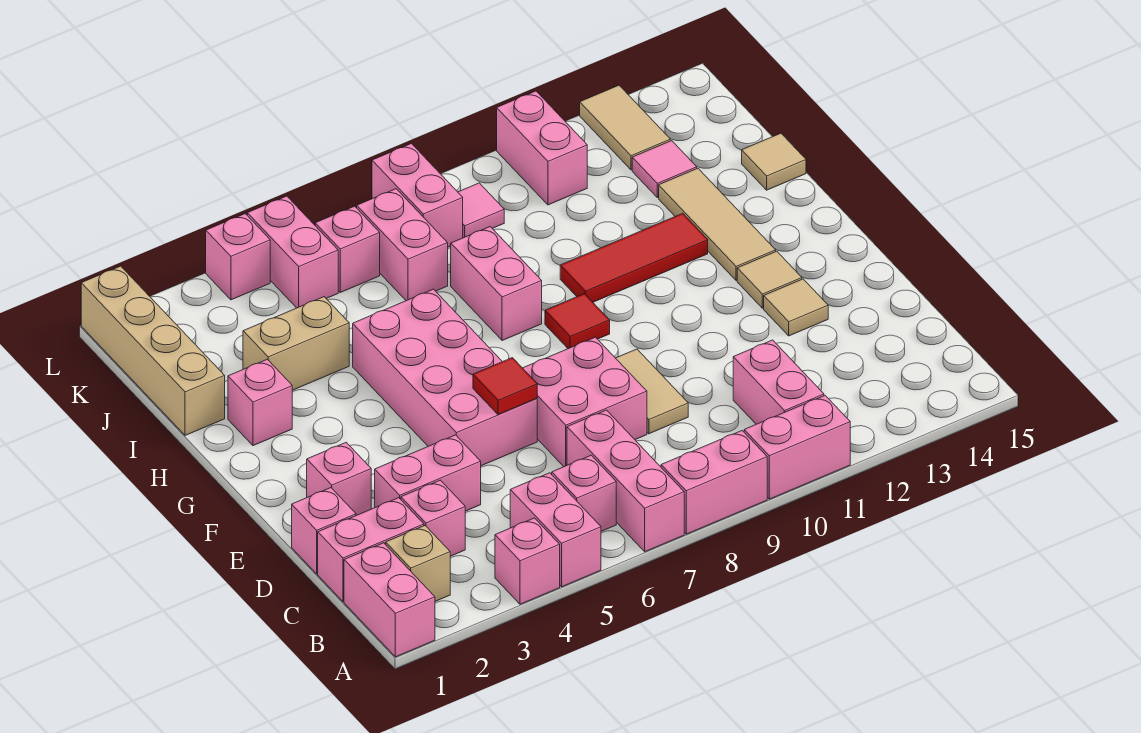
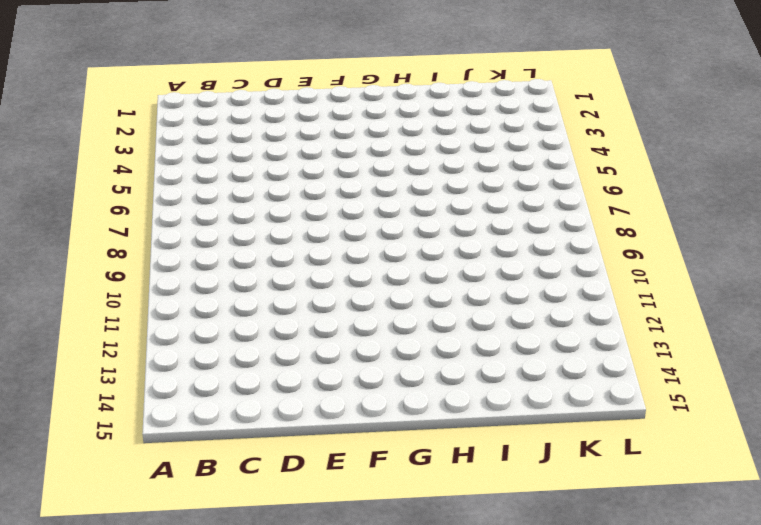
none -> pink 1x2 brick [344,543,435,657]
none -> pink 1x1 brick [495,518,560,604]
none -> pink 1x2 brick [510,473,601,587]
none -> pink 1x3 brick [567,410,684,552]

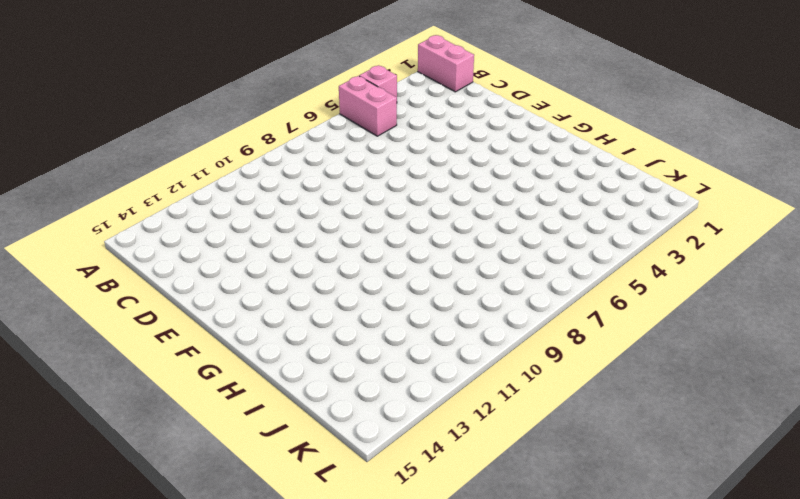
none -> pink 1x3 brick [567,410,684,552]
none -> pink 1x2 brick [661,431,767,534]
none -> pink 1x2 brick [744,396,850,499]
none -> tan 1x1 brick [386,526,450,601]

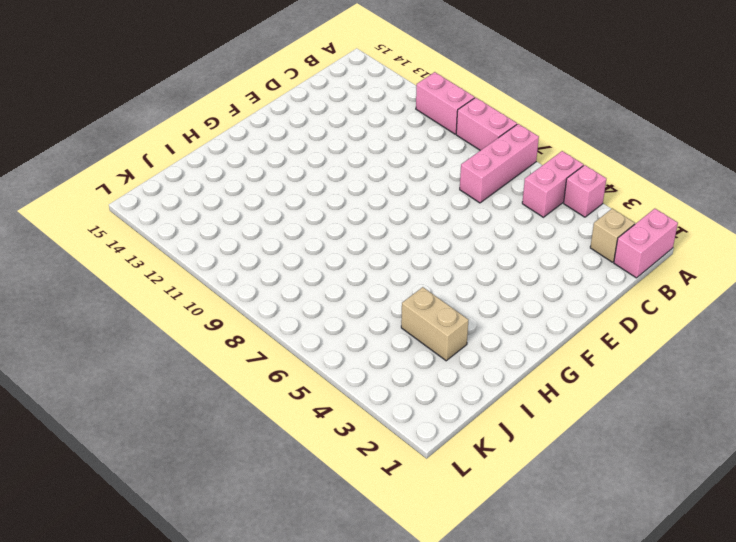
none -> pink 1x1 brick [552,455,616,531]
none -> pink 1x2 brick [733,340,824,424]
none -> pink 1x2 brick [318,498,424,601]
none -> pink 1x1 brick [401,480,465,556]

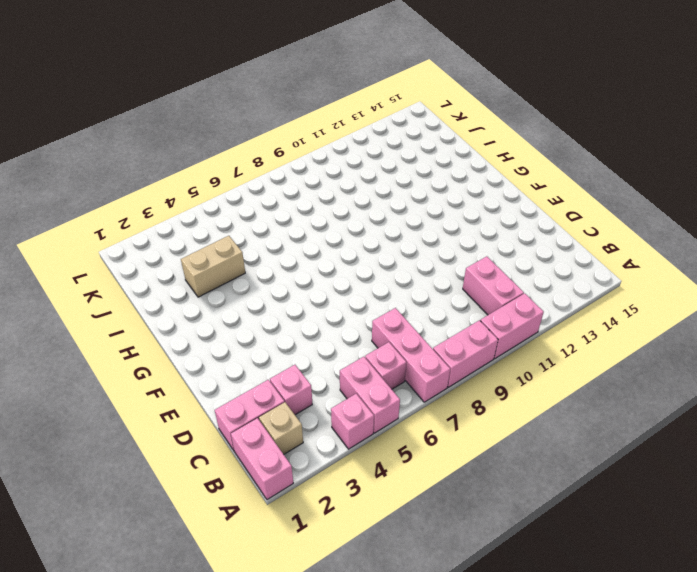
none -> pink 1x1 brick [292,488,356,574]
none -> pink 1x2 brick [375,435,481,511]
none -> pink 2x2 brick [523,337,647,467]
none -> tan 1x2 tile [616,349,688,434]

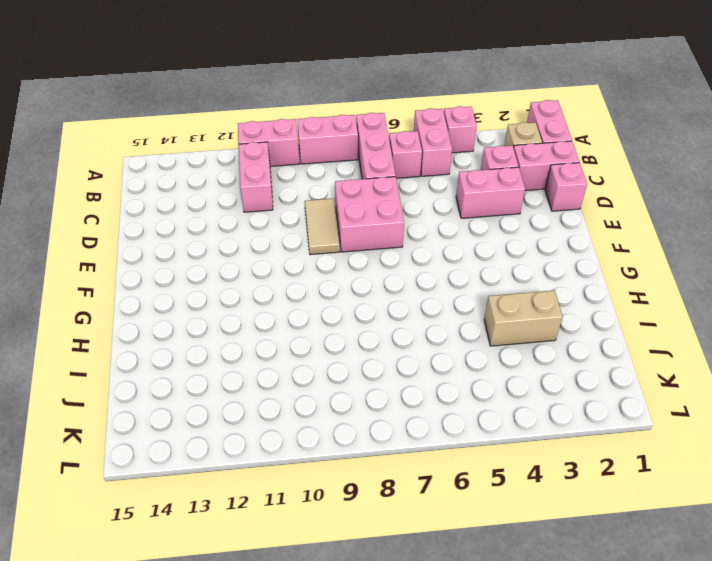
none -> pink 1x1 brick [307,442,371,515]
none -> pink 2x4 brick [353,289,537,466]
none -> tan 1x1 tile [764,279,828,336]
none -> tan 1x1 tile [737,251,802,308]

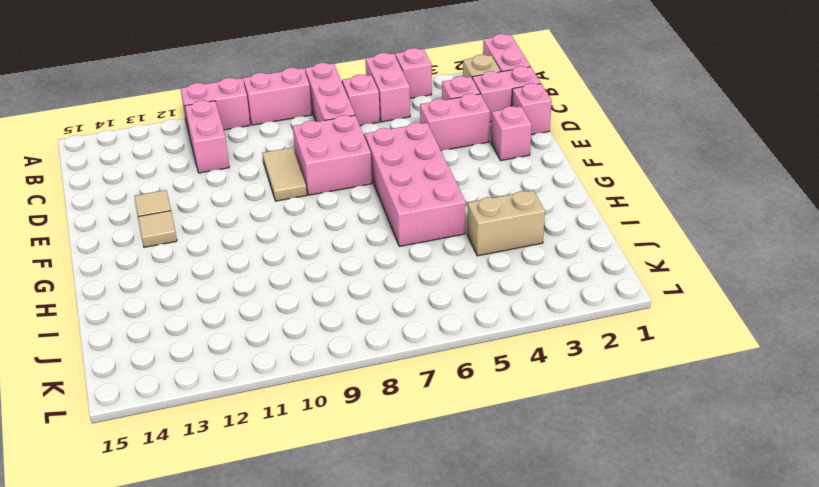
none -> red 1x1 tile [545,294,610,349]
none -> tan 1x3 tile [659,168,776,281]
none -> pink 1x1 brick [228,359,292,446]
none -> pink 1x2 brick [451,227,542,341]

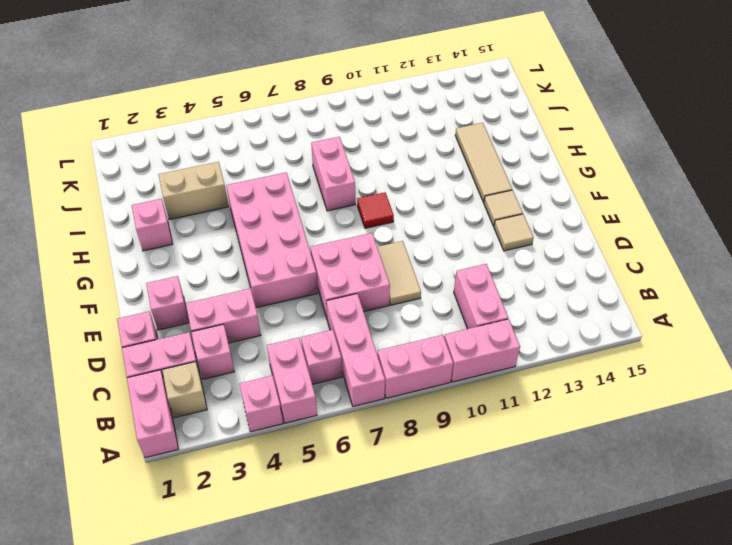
none -> red 1x3 tile [560,213,708,302]
none -> tan 1x4 brick [81,266,225,435]
none -> tan 1x1 tile [742,133,806,190]
none -> pink 1x2 brick [357,189,448,301]

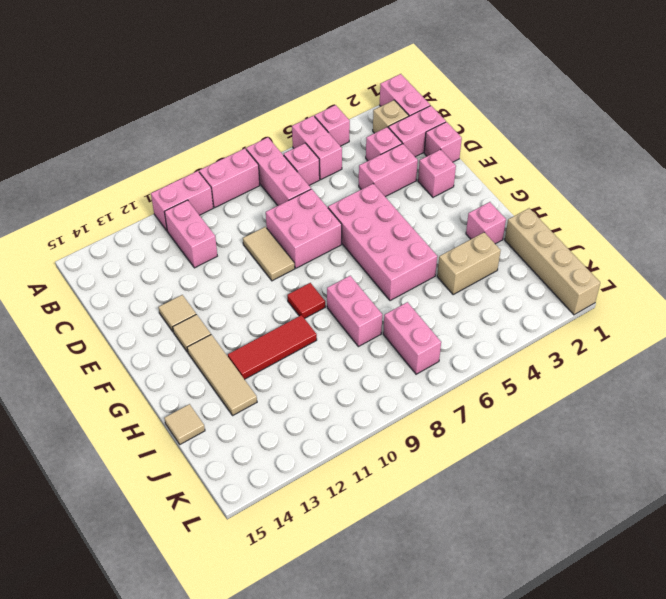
none -> pink 1x1 tile [632,141,697,197]
none -> pink 1x2 brick [247,196,338,308]
none -> pink 1x1 brick [315,206,380,292]
none -> pink 1x2 brick [372,144,463,247]

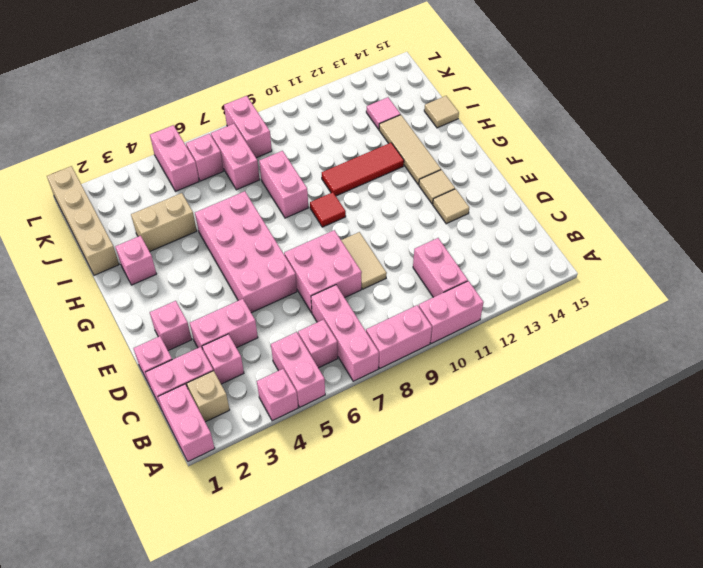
none -> pink 1x1 tile [458,183,504,238]
none -> pink 1x2 brick [497,91,587,205]
none -> tan 1x2 tile [580,85,670,170]
none -> pink 1x1 brick [206,214,270,300]

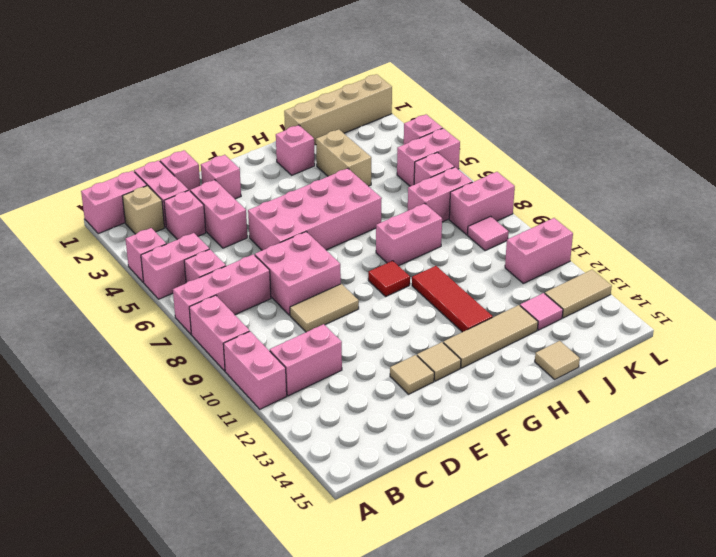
none -> red 1x1 tile [473,358,537,415]

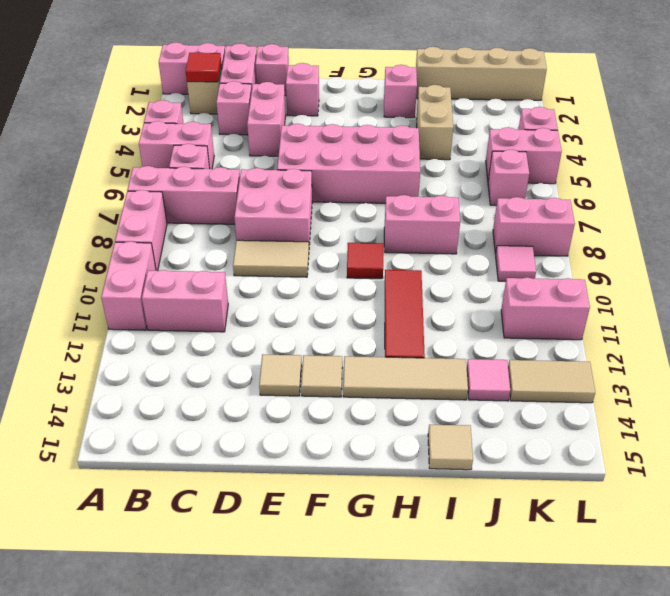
red 1x1 tile [186,53,221,82] -> red 1x1 tile moved to [473,358,537,415]
none -> pink 1x2 brick [357,189,448,301]

